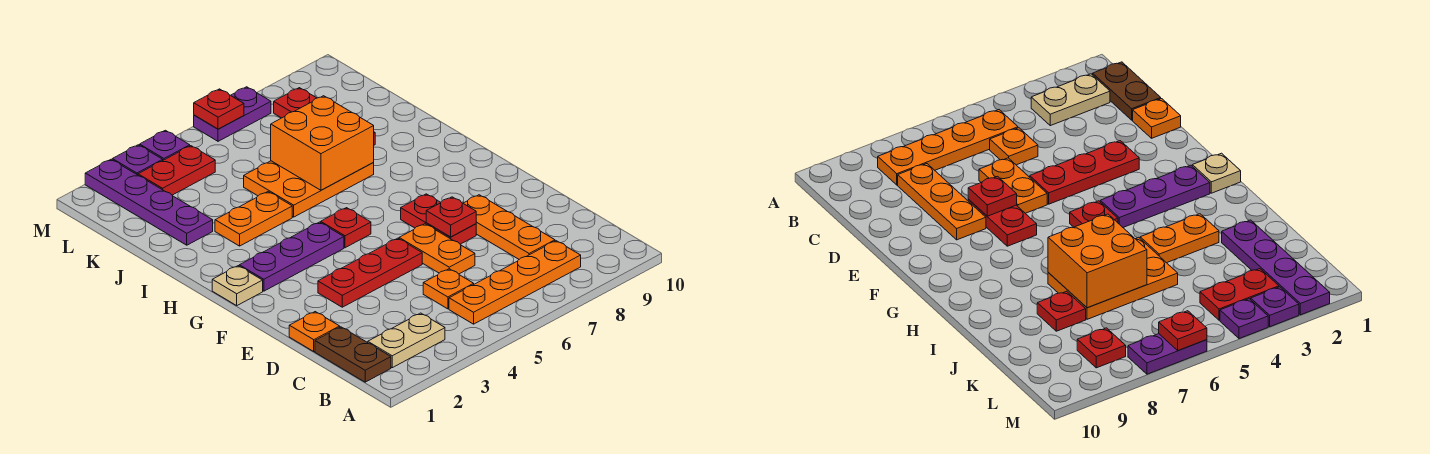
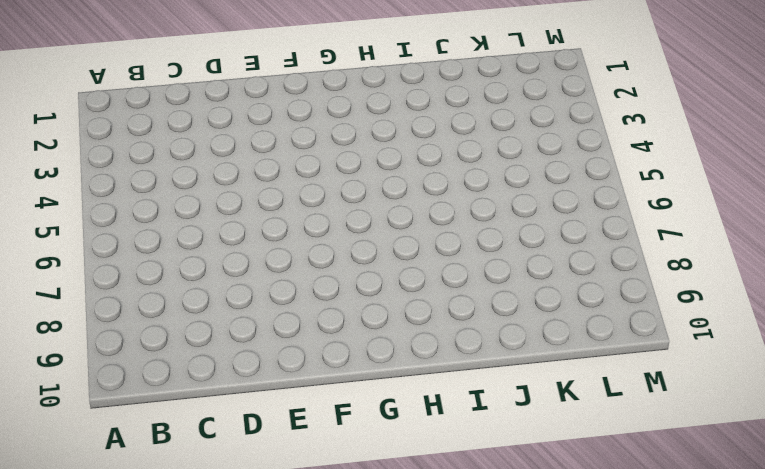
none -> brown 1x2 plate [315,327,391,382]
none -> tan 1x2 plate [368,313,445,368]
none -> orange 1x4 plate [449,241,581,324]

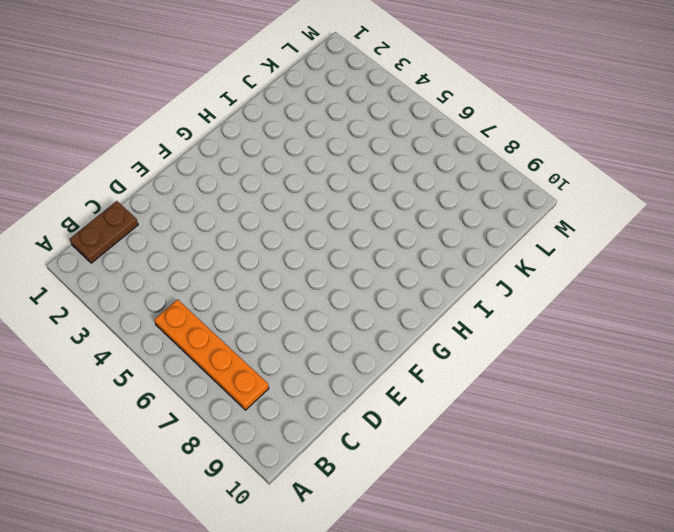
none -> tan 1x2 plate [368,313,445,368]
none -> orange 1x1 plate [423,269,474,309]
none -> orange 1x3 plate [463,195,555,259]

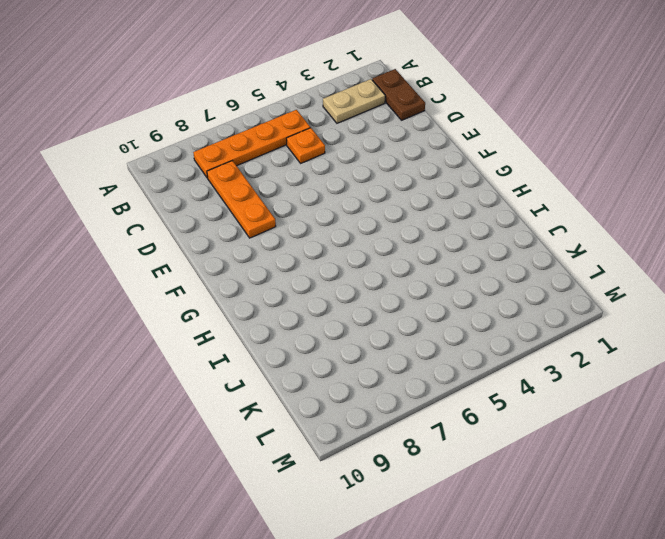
none -> orange 1x1 plate [289,312,340,351]
none -> orange 1x2 plate [399,224,475,274]
none -> red 1x3 plate [318,238,422,307]

